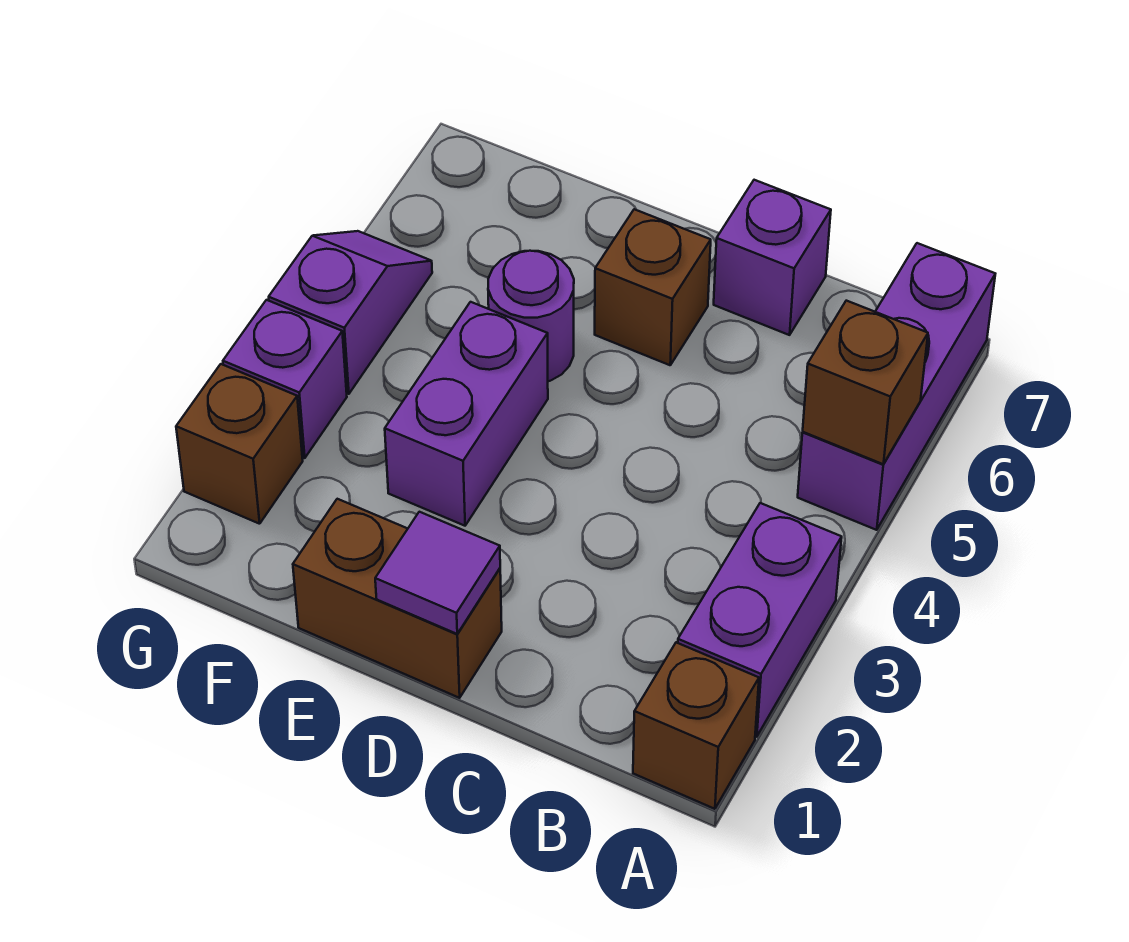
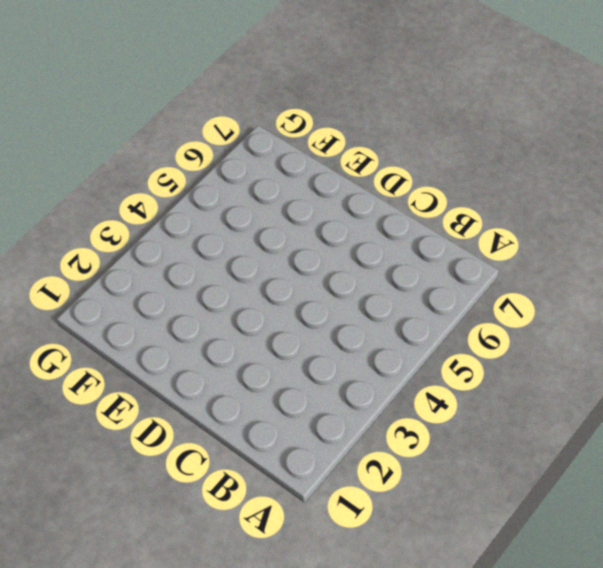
none -> brown 1x1 brick [633,642,759,809]
none -> purple 1x2 brick [678,503,842,737]
none -> purple 1x3 brick [798,243,995,530]

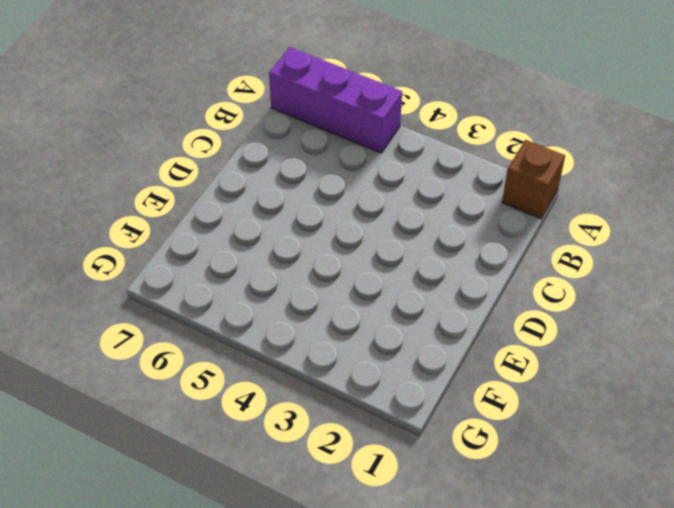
none -> purple 1x2 brick [678,503,842,737]
none -> purple 1x1 brick [714,180,831,335]
none -> brown 1x2 brick [293,499,502,698]

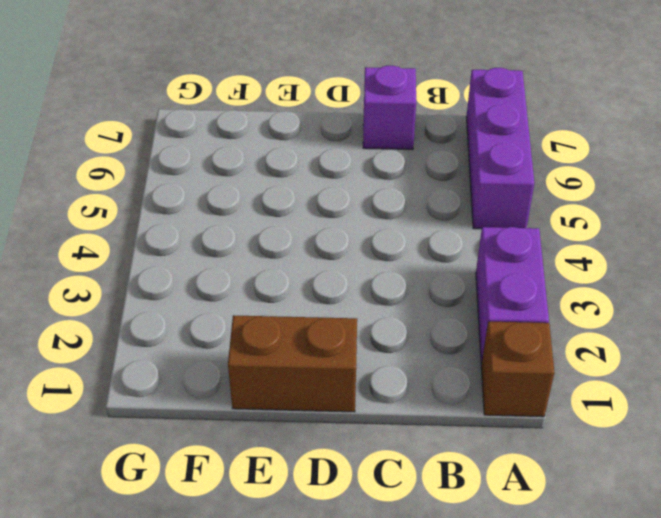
none -> brown 1x1 brick [595,209,711,365]
none -> purple 1x2 brick [385,302,548,526]
none -> purple 1x1 round brick [488,251,574,381]

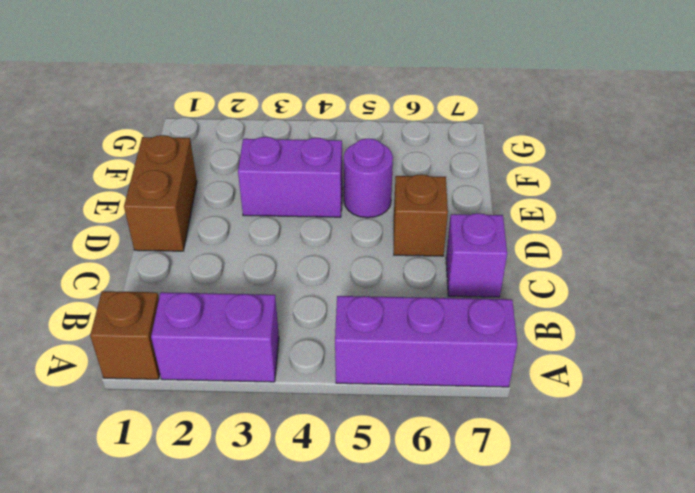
none -> brown 1x1 brick [176,364,303,524]
none -> purple 1x1 brick [223,300,347,458]
none -> purple 1x2 slope [269,231,432,394]

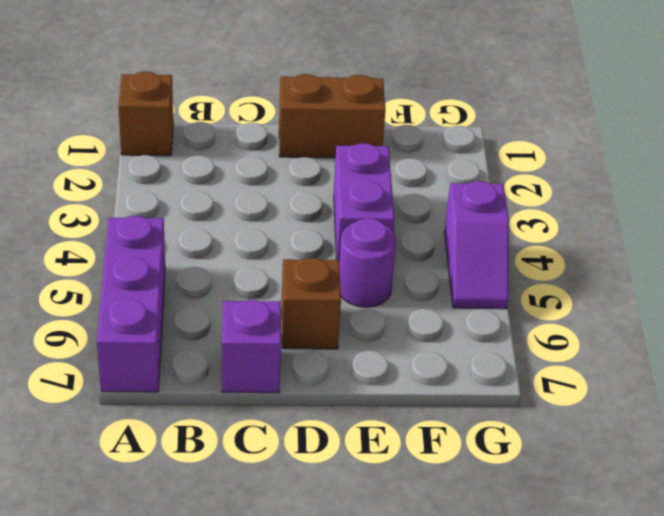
none -> purple 1x2 brick [678,503,842,737]
none -> brown 1x1 brick [176,364,303,524]
none -> purple 1x1 brick [223,300,347,458]

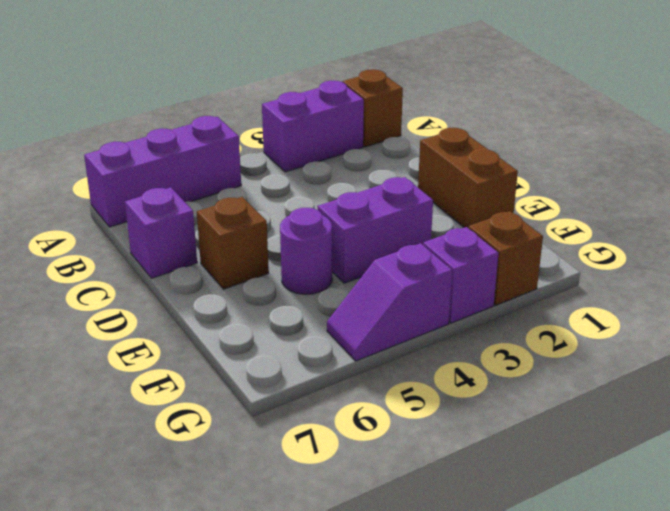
none -> brown 1x1 brick [803,301,928,464]
none -> purple 1x1 tile [375,512,500,634]

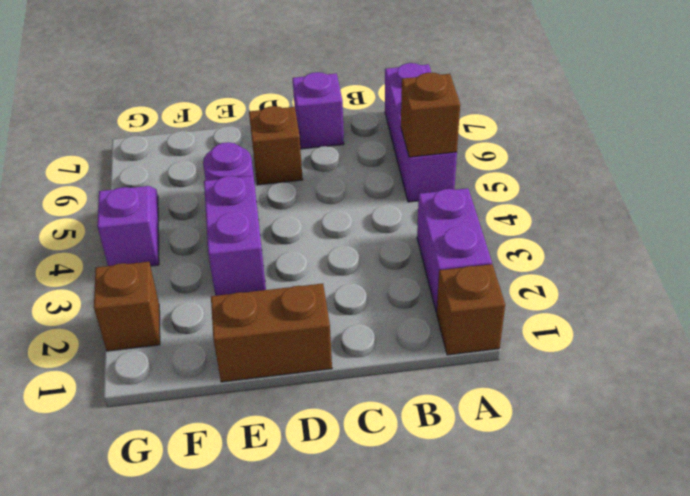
none -> purple 1x1 brick [223,300,347,458]
none -> purple 1x1 tile [375,512,500,634]

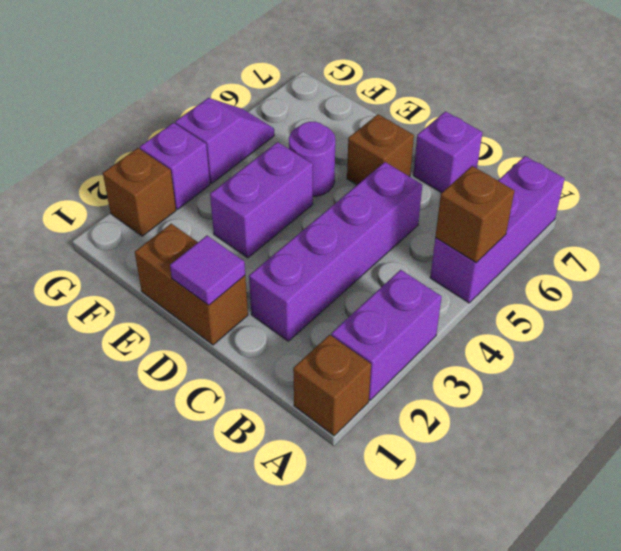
purple 1x4 brick [249,162,422,341] -> none

